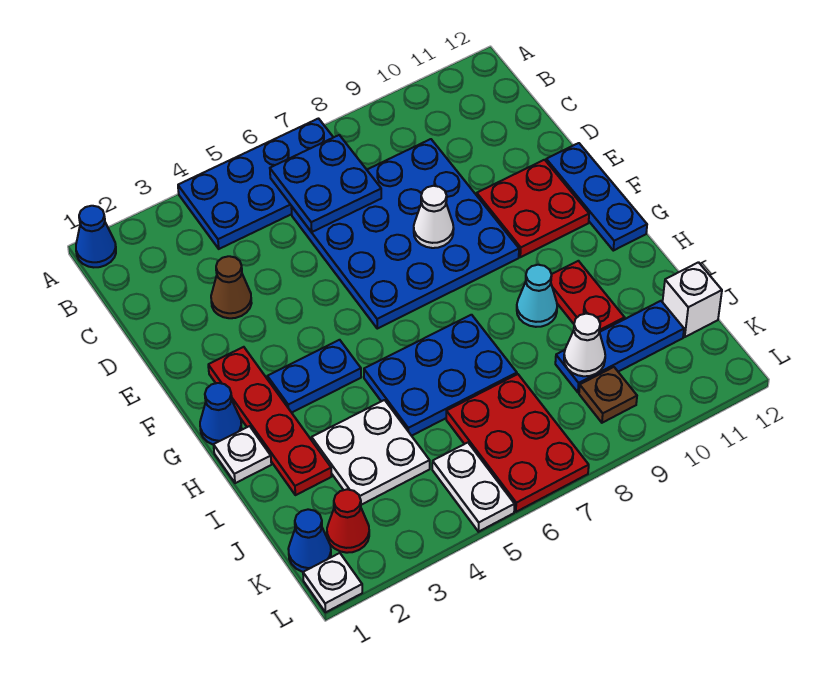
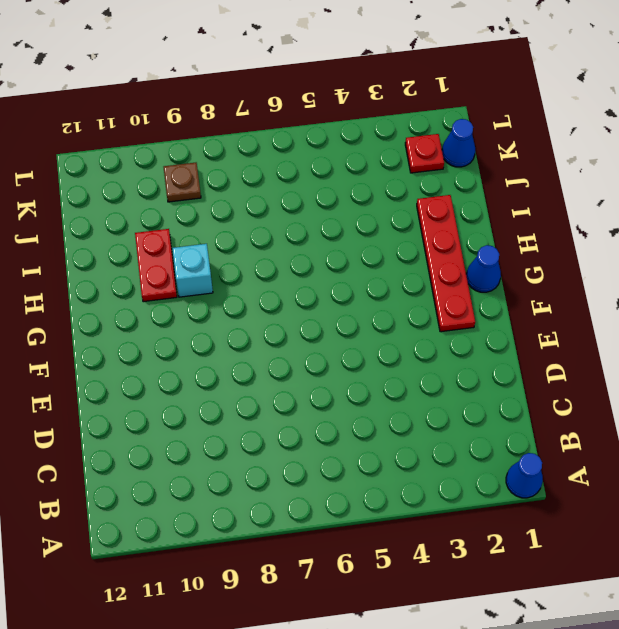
cyan 1x1 brick [172,244,213,297] -> cyan 1x1 cone [517,265,557,327]
red 1x1 plate [405,134,444,173] -> red 1x1 cone [327,489,369,553]
none -> blue 2x4 plate [178,119,333,249]
none -> blue 4x4 plate [291,139,519,329]
none -> brown 1x1 cone [211,256,252,318]

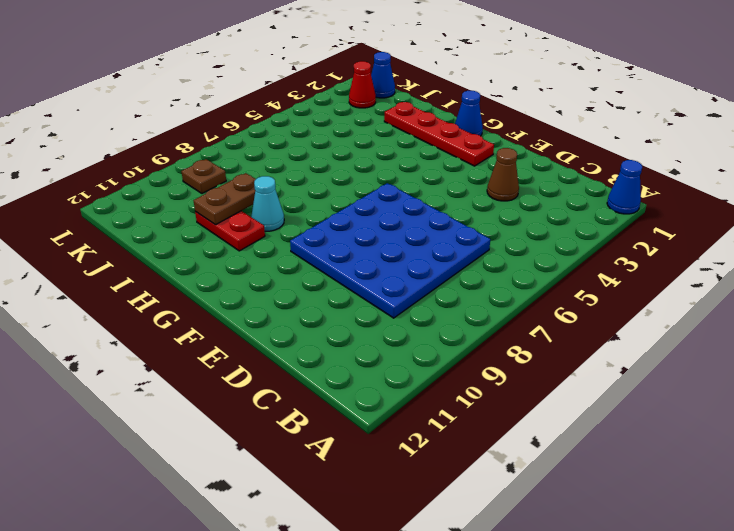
brown 1x2 plate [194,173,256,225] -> none
none -> blue 2x4 plate [178,119,333,249]
none -> red 2x2 plate [477,160,589,257]
none -> blue 1x3 plate [546,143,647,251]

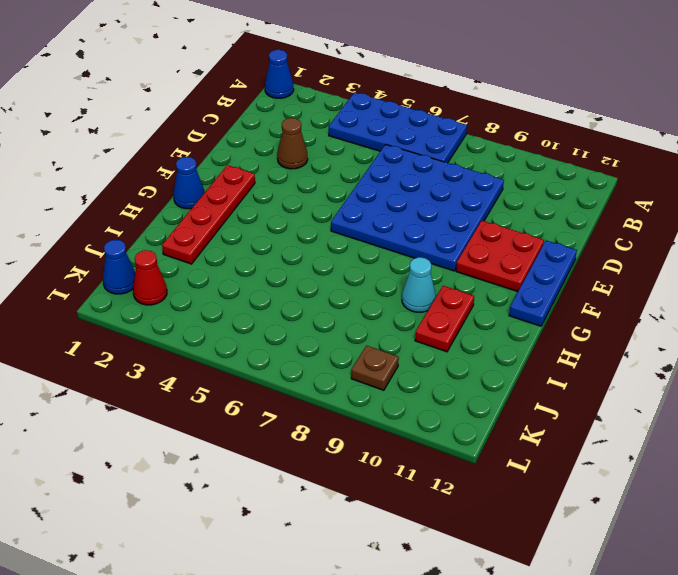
none -> blue 1x2 plate [267,340,361,413]
none -> white 1x1 plate [214,426,271,483]
none -> blue 2x3 plate [364,315,517,436]

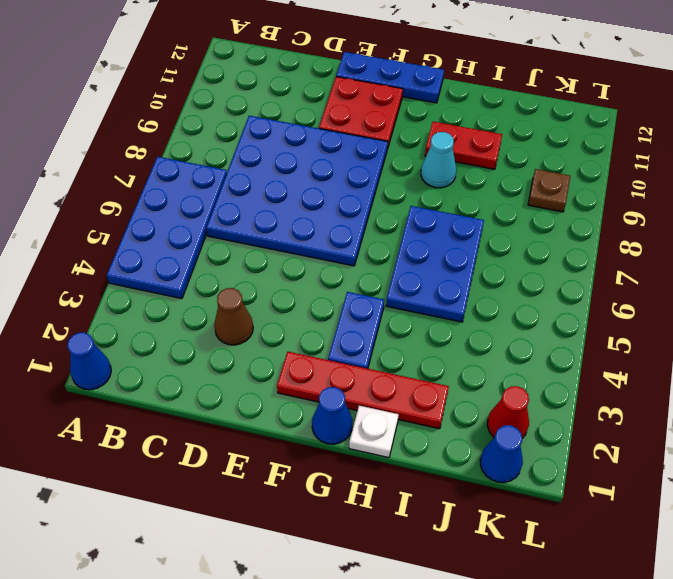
none -> white 2x2 plate [312,400,430,505]
none -> red 2x3 plate [446,374,589,512]
none -> blue 1x3 plate [555,301,684,392]

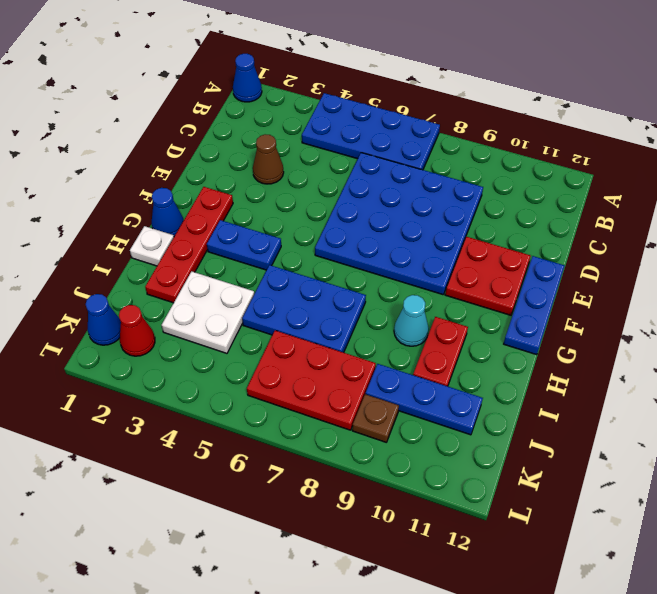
red 2x3 plate [247,331,376,430] -> red 2x3 plate turned to [446,374,589,512]
none -> white 1x1 brick [663,262,722,337]
none -> white 1x2 plate [432,443,515,532]
none -> white 1x1 plate [303,553,362,612]

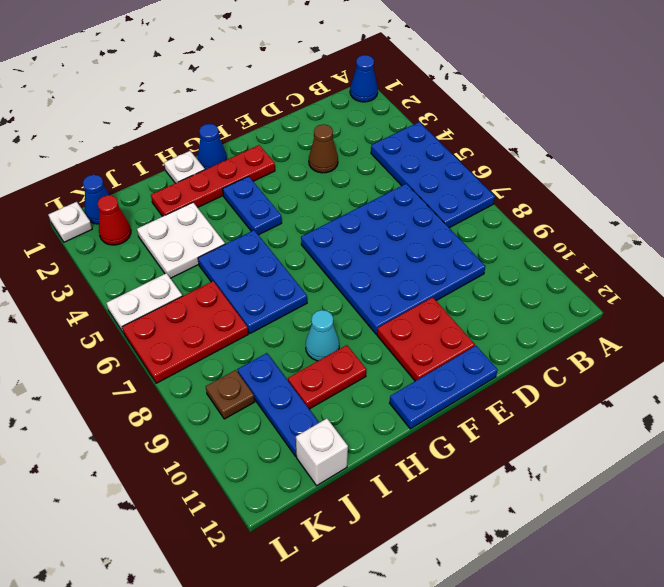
none -> blue 2x2 plate [270,135,381,232]
none -> white 1x1 cone [414,186,454,248]
none -> white 1x1 cone [564,314,605,376]

